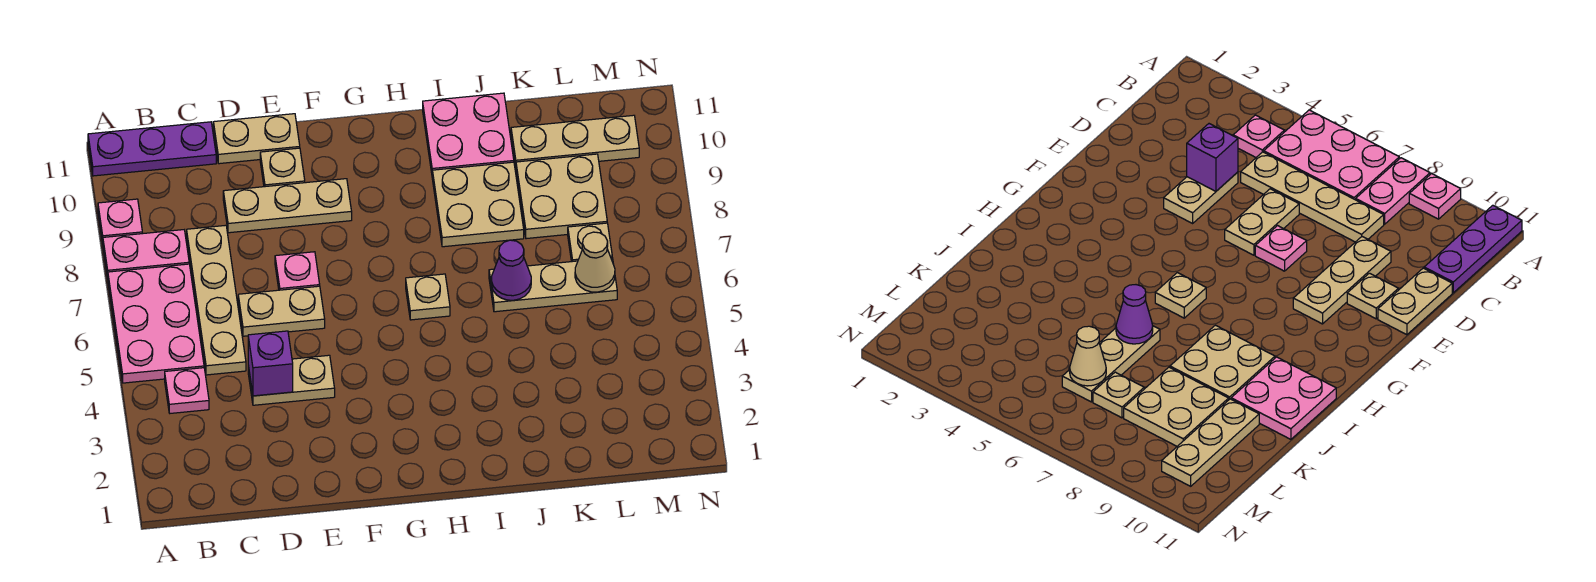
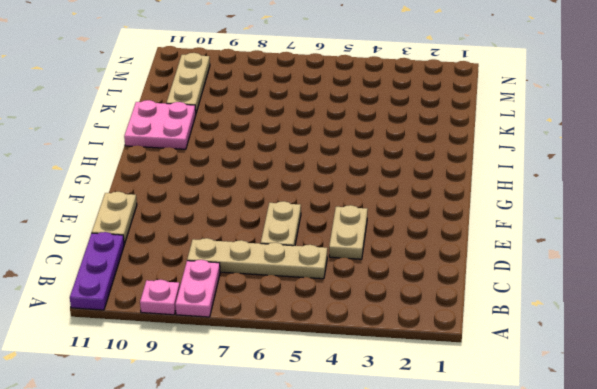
none -> pink 2x3 plate [108,264,204,383]
none -> pink 1x1 plate [165,368,209,413]
none -> tan 1x3 plate [223,179,352,233]

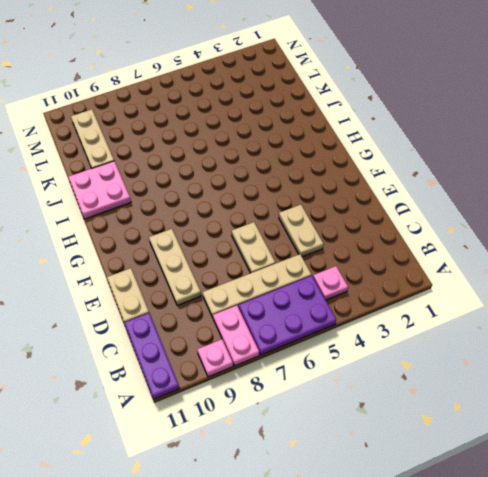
purple 2x3 plate [238,276,336,355] -> pink 2x3 plate [108,264,204,383]
none -> pink 1x1 plate [275,252,320,290]
none -> tan 1x1 plate [260,148,305,187]
none -> tan 1x1 plate [406,274,450,320]

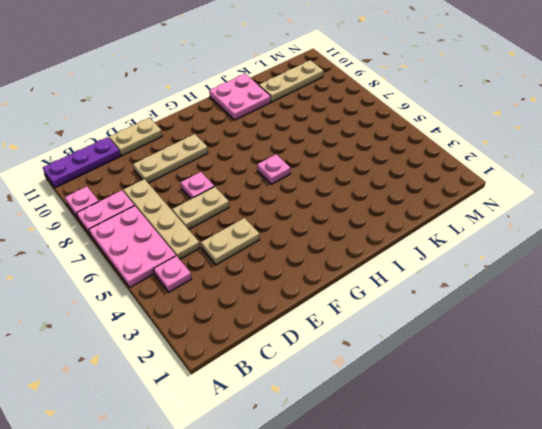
pink 1x1 plate [257,154,290,184] -> tan 1x1 plate [406,274,450,320]
none -> tan 1x1 plate [260,148,305,187]
none -> tan 2x2 plate [432,162,524,247]
none -> tan 1x3 plate [489,258,617,312]

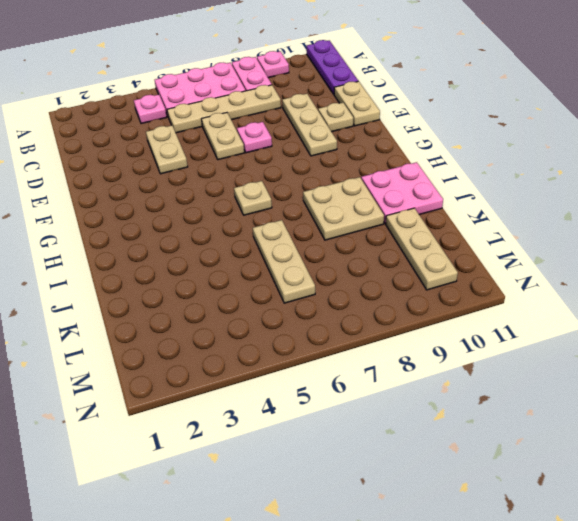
none -> tan 2x2 plate [516,154,607,239]
none -> tan 1x1 plate [568,223,612,262]
none -> purple 1x1 brick [248,331,293,396]

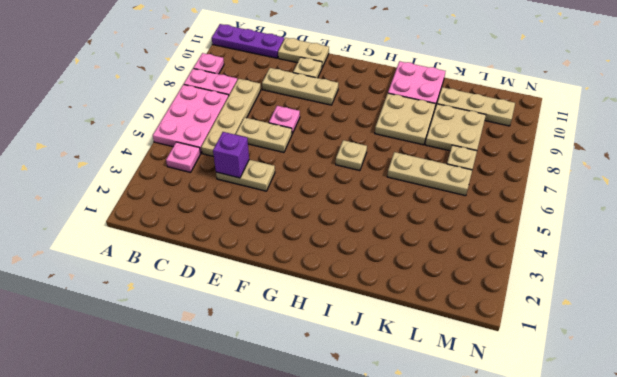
none -> purple 1x1 cone [492,240,531,300]
none -> tan 1x1 cone [575,232,615,292]

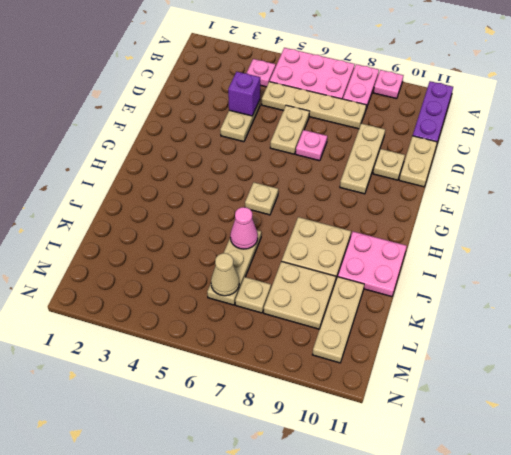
pink 1x1 cone [230,207,258,249] -> purple 1x1 cone [492,240,531,300]

